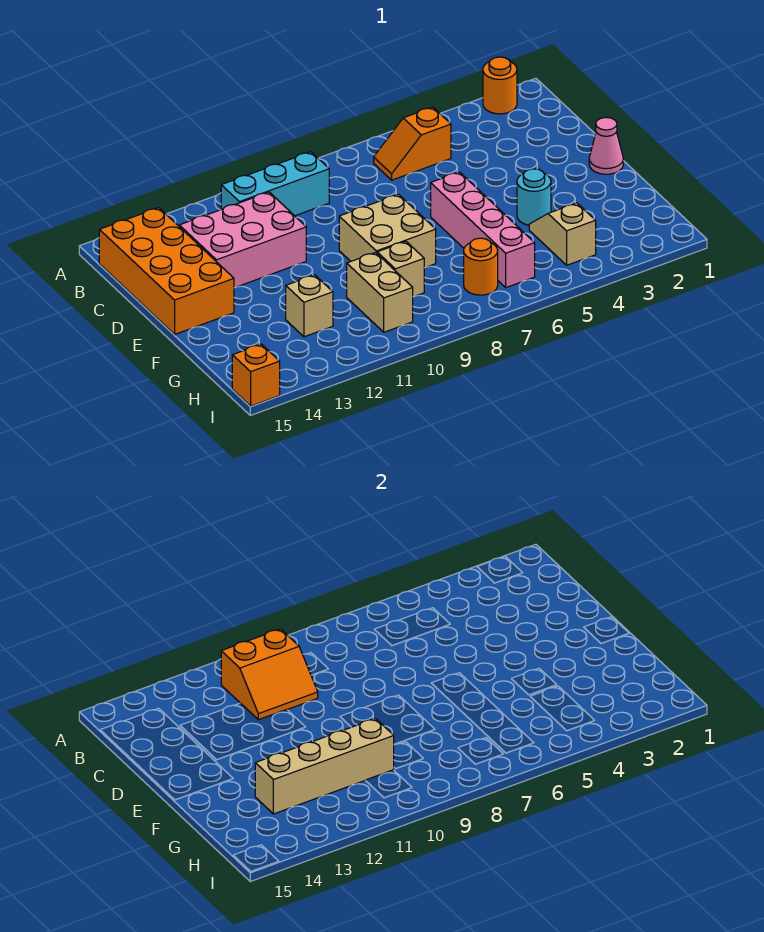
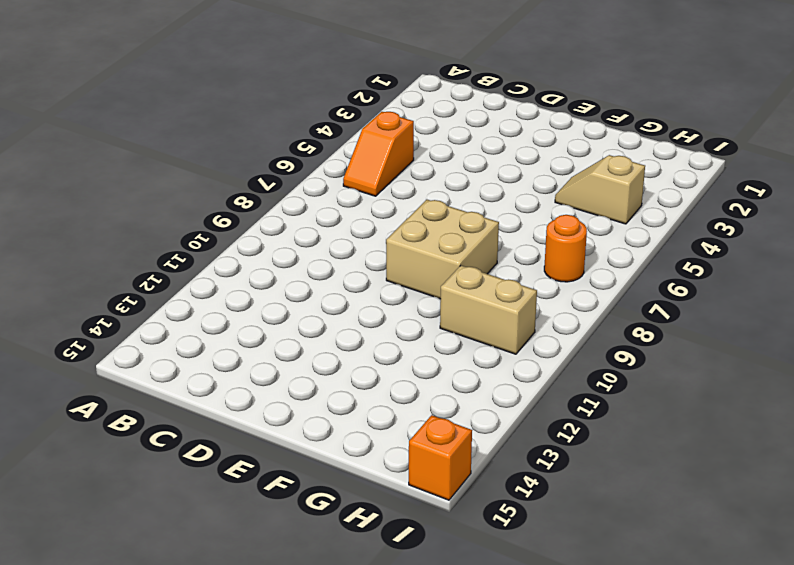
none -> orange 1x1 round brick [483,57,517,114]
none -> cyan 1x3 brick [221,152,329,216]
none -> orange 2x4 brick [99,208,234,334]

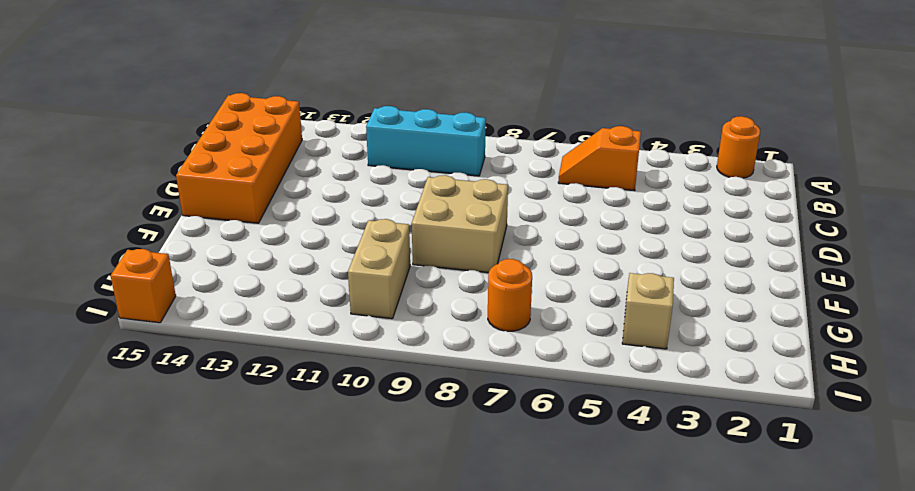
none -> pink 2x3 brick [179,192,306,288]
none -> pink 1x1 cone [589,117,623,174]
none -> pink 1x4 brick [431,172,535,287]

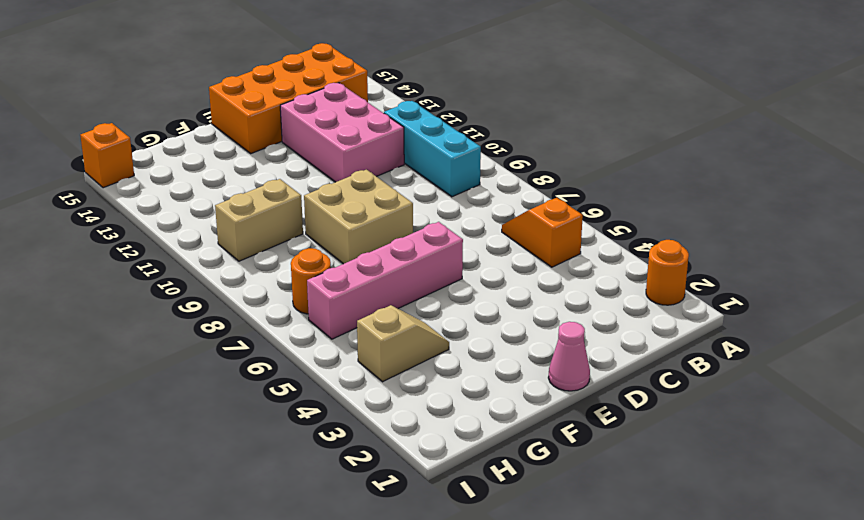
none -> cyan 1x1 round brick [517,169,551,225]
none -> tan 1x1 brick [377,241,424,297]
none -> tan 1x1 brick [286,275,333,337]

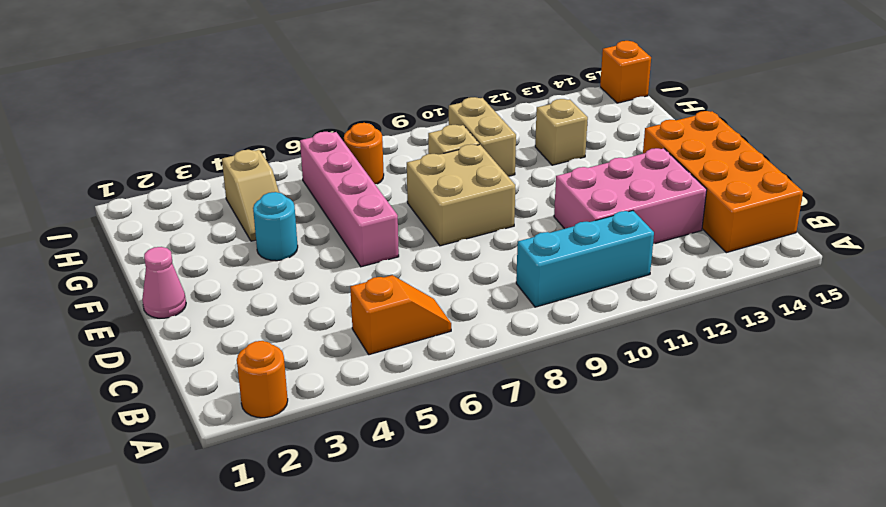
none -> orange 2x2 slope [221,629,318,720]
none -> tan 1x4 brick [255,719,394,814]

